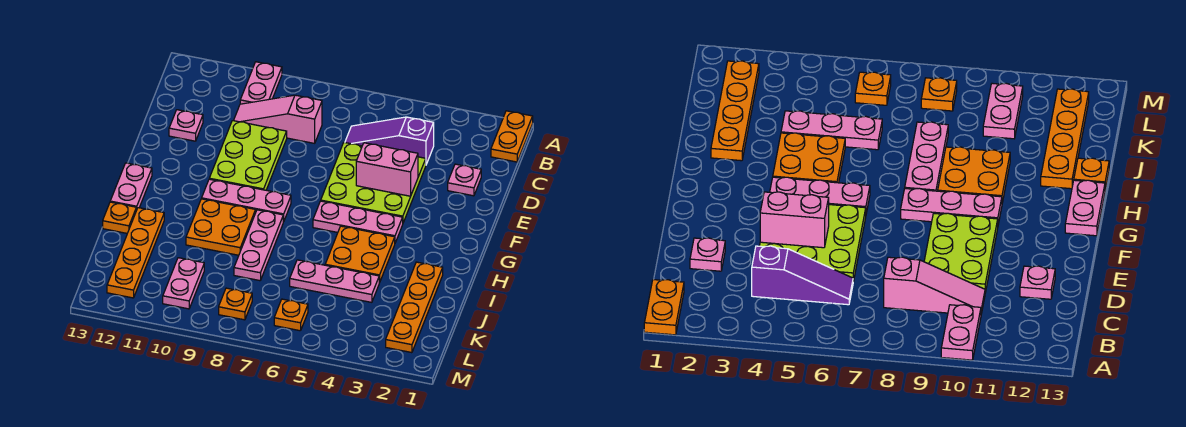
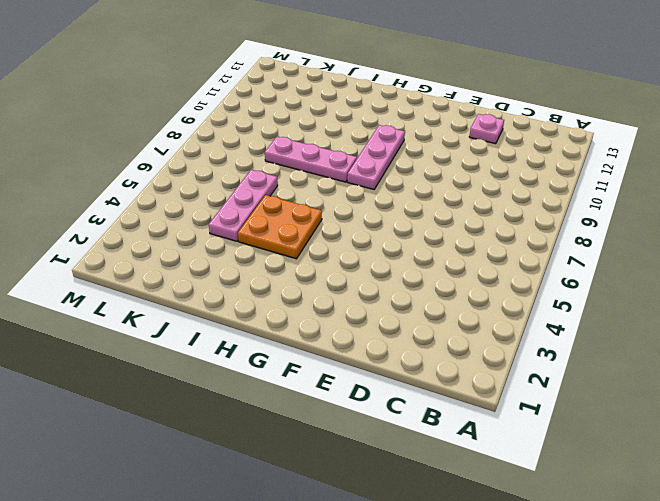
none -> orange 1x2 plate [491,111,533,162]
none -> pink 1x2 plate [240,62,282,104]
none -> purple 1x3 slope [345,117,434,164]

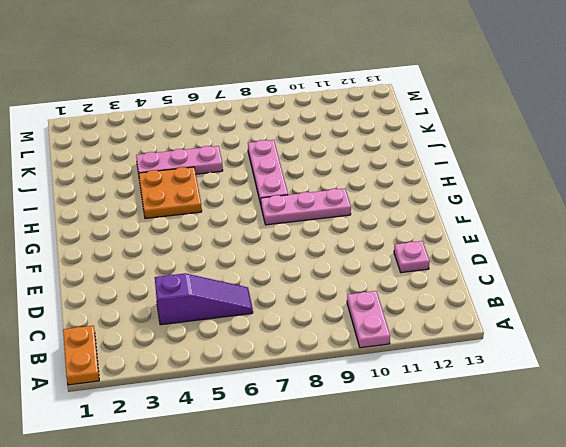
none -> pink 1x3 slope [234,95,322,143]
none -> pink 1x1 plate [448,164,481,196]
none -> lime 3x3 plate [321,142,426,223]

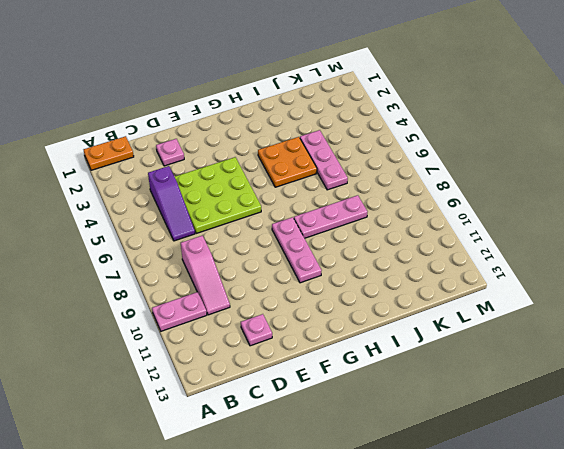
none -> lime 2x3 plate [209,121,287,190]
none -> pink 1x3 plate [313,201,403,243]
none -> pink 1x2 plate [110,163,152,210]

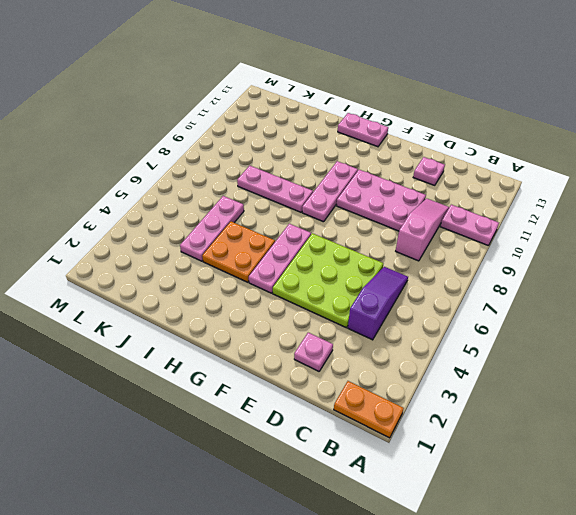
pink 2x3 plate [337,170,426,231] -> lime 2x3 plate [209,121,287,190]
none -> orange 2x2 plate [186,199,256,255]
none -> orange 1x4 plate [386,262,443,353]
none -> orange 1x4 plate [107,208,164,298]

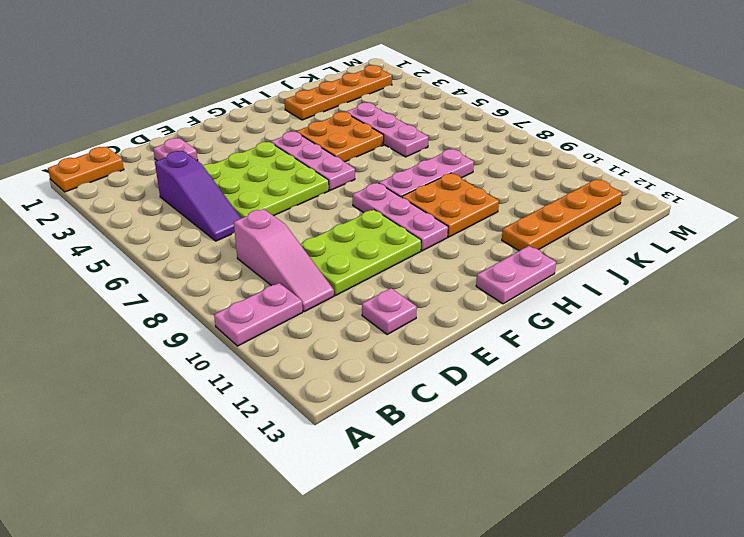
none -> orange 1x1 plate [103,202,136,233]
none -> pink 1x2 plate [163,258,204,309]
none -> orange 1x1 plate [274,299,308,331]

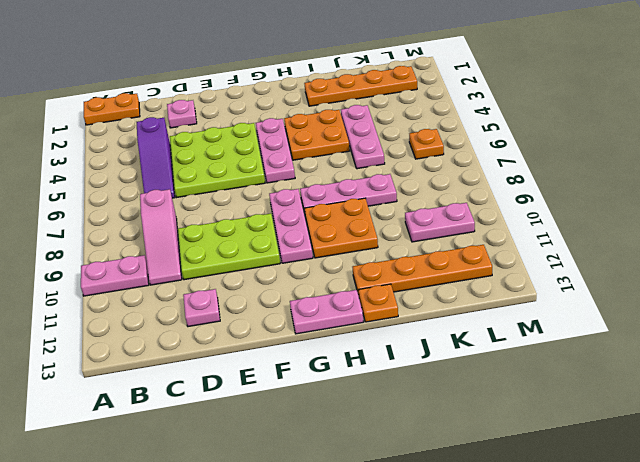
none -> orange 1x1 plate [219,288,252,320]
none -> pink 1x2 brick [356,143,418,196]

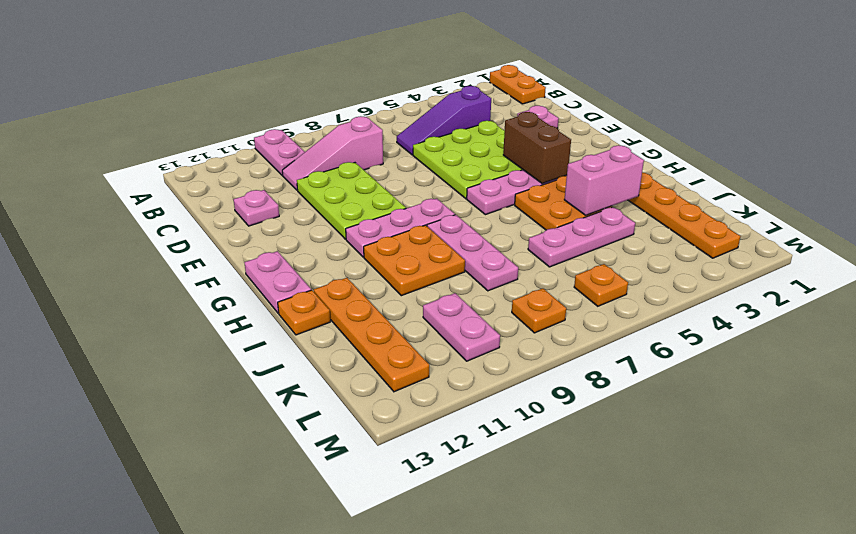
brown 1x2 brick [503,112,571,184] -> none
pink 1x2 brick [564,145,644,215] -> pink 1x2 brick moved to [356,143,418,196]

